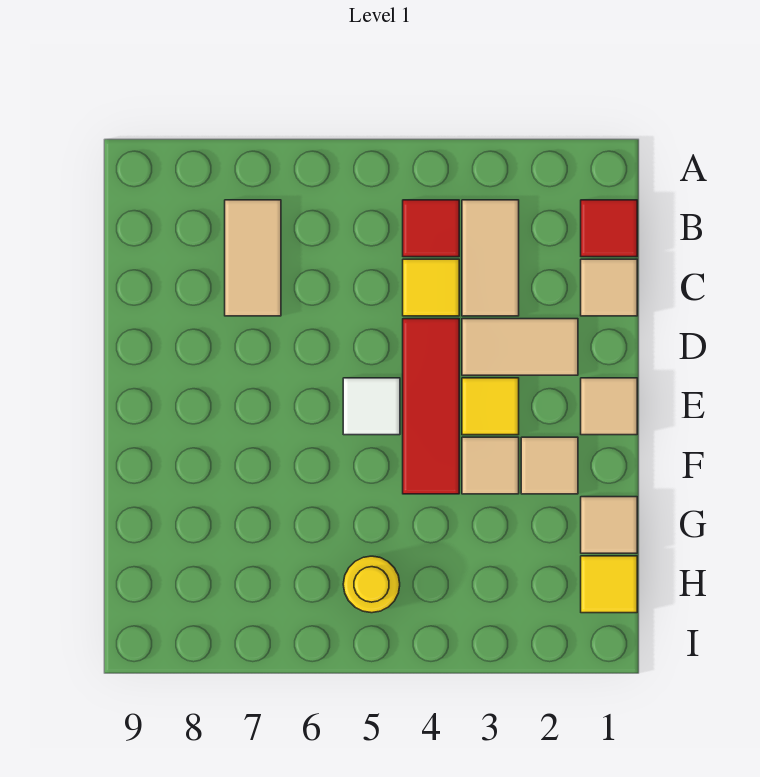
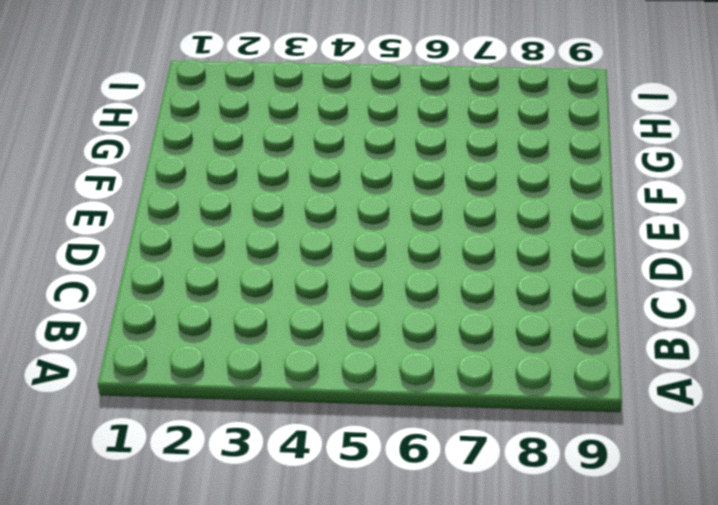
none -> red 1x1 tile [581,200,637,257]
none -> tan 1x2 tile [462,200,519,316]
none -> red 1x1 tile [403,200,459,257]

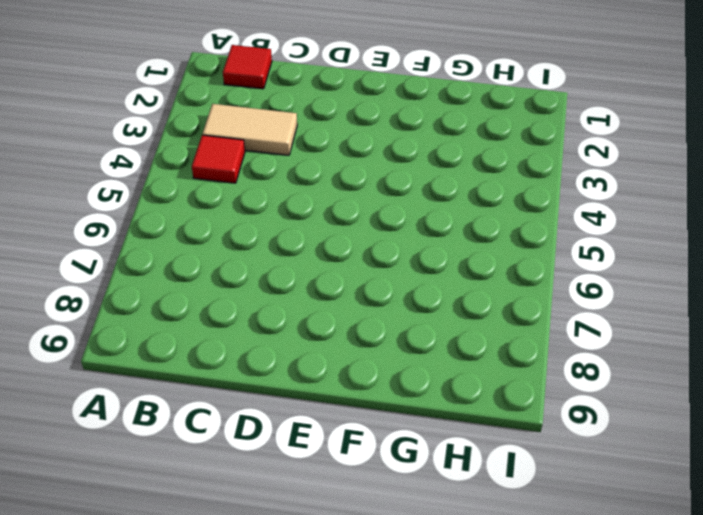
none -> tan 1x2 tile [225,200,281,316]
none -> tan 1x1 tile [581,259,637,316]
none -> yellow 1x1 tile [403,259,459,316]

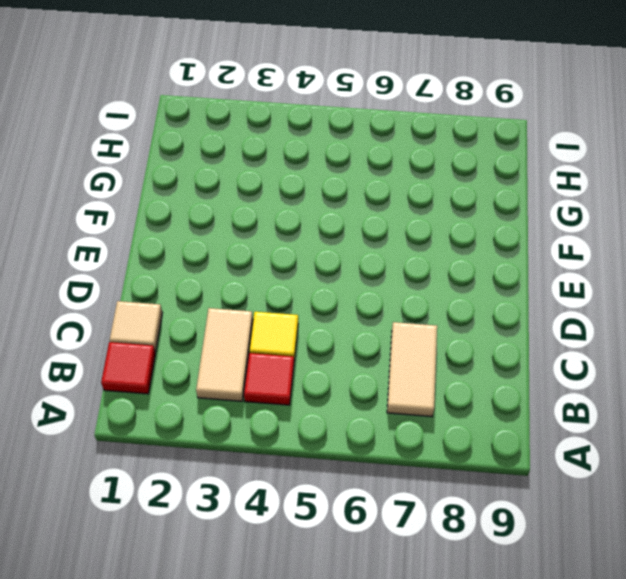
none -> tan 1x2 tile [462,319,578,375]
none -> red 1x3 tile [403,319,459,494]
none -> tan 1x1 tile [581,378,637,435]

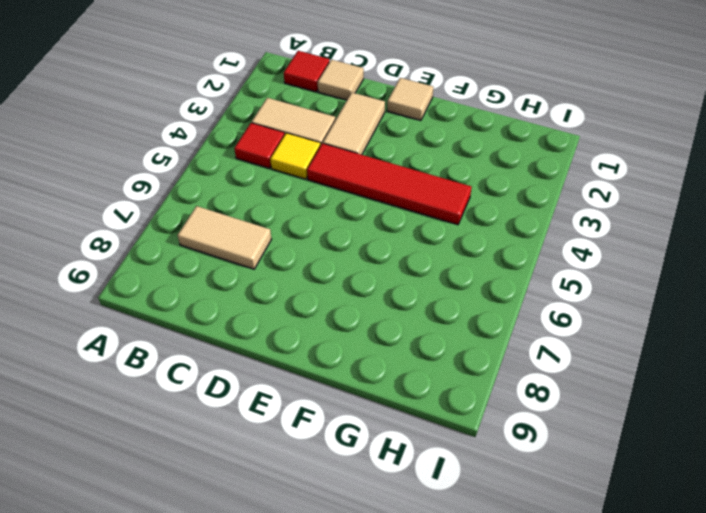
red 1x4 tile [307,143,472,225] -> red 1x3 tile [403,319,459,494]
none -> yellow 1x1 tile [462,378,519,435]
none -> white 1x1 tile [343,378,400,435]
none -> tan 1x1 tile [521,437,578,494]

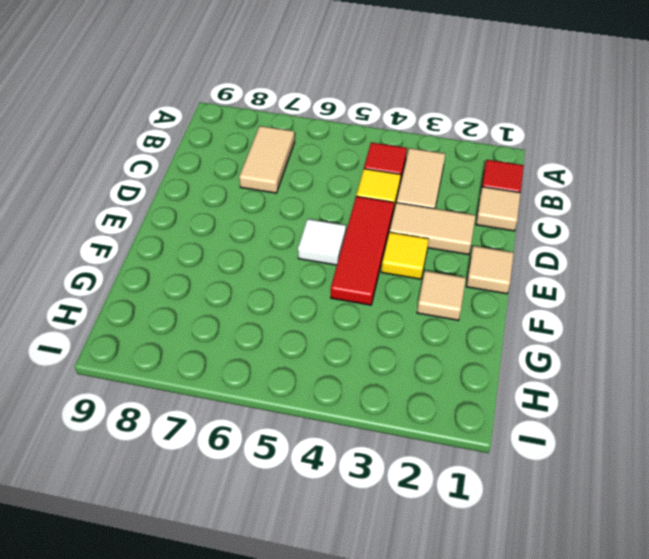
none -> tan 1x1 tile [462,437,519,494]
none -> tan 1x1 tile [581,497,637,553]
none -> yellow 1x1 tile [581,556,637,613]

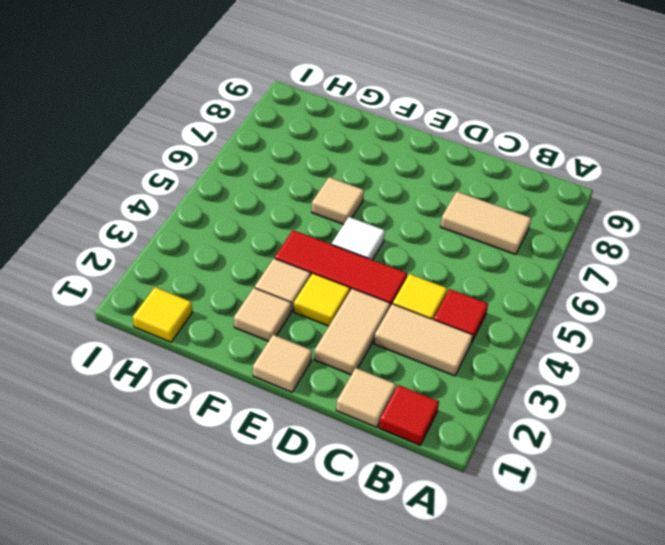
tan 1x1 tile [312,177,364,225] -> tan 1x1 tile moved to [581,497,637,553]
none -> yellow 1x1 round brick [343,556,400,613]

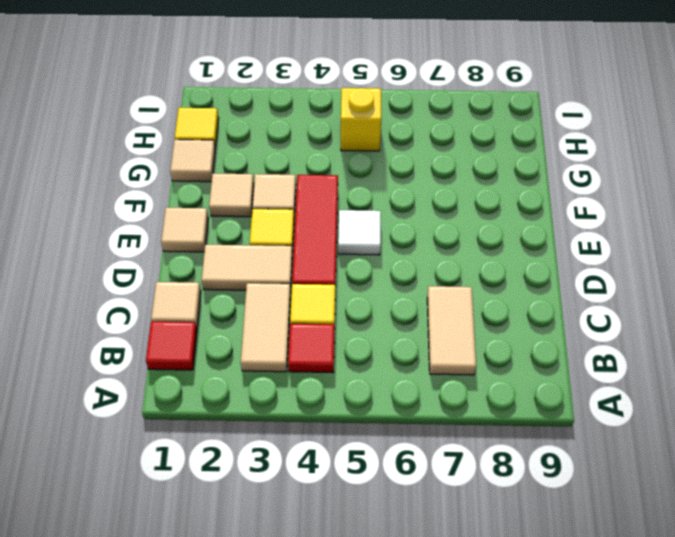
yellow 1x1 brick [341,88,381,151] -> yellow 1x1 round brick [343,556,400,613]

